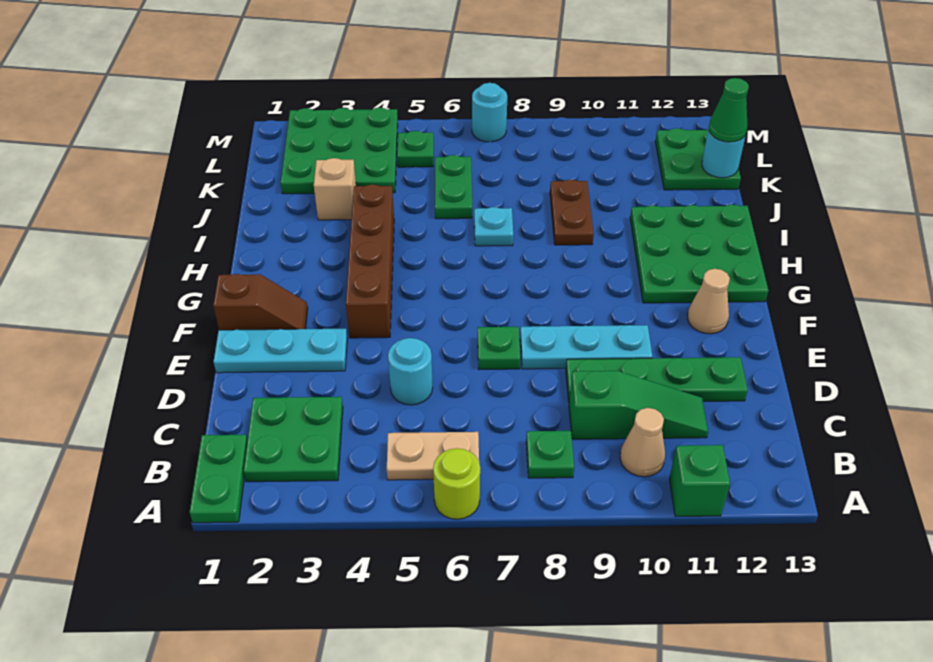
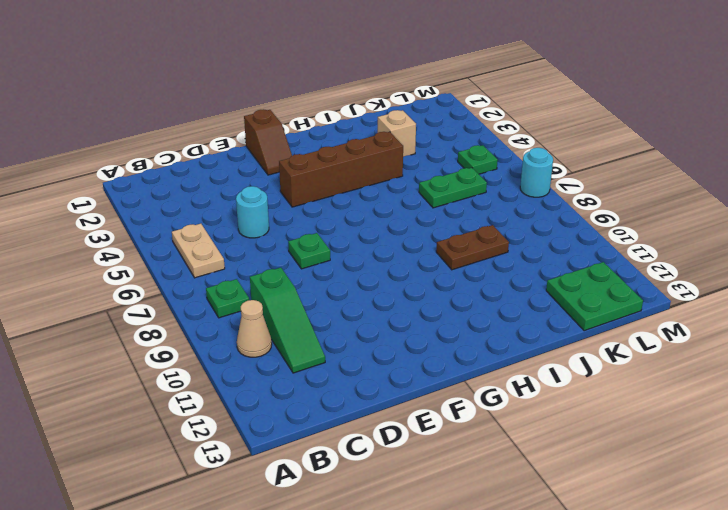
none -> green 1x2 plate [190,435,248,523]
none -> lime 1x1 round brick [433,448,480,519]
none -> green 1x1 brick [669,445,730,517]

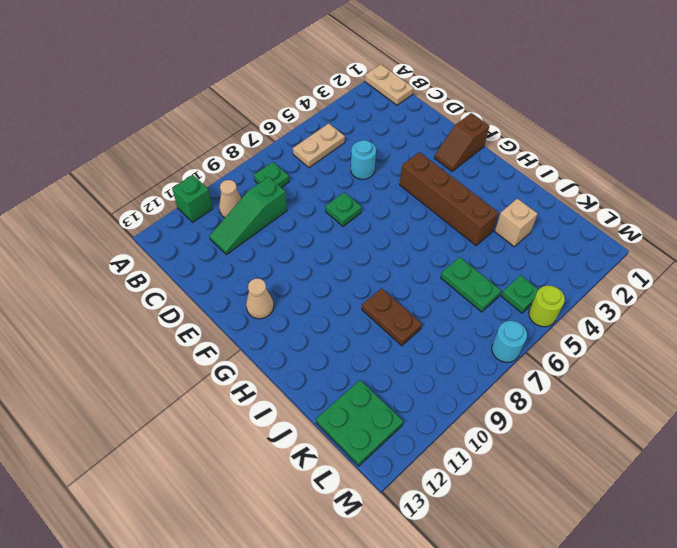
tan 1x2 plate [365,64,414,105] -> green 1x2 plate [190,435,248,523]
lime 1x1 round brick [529,286,565,327] -> lime 1x1 round brick moved to [433,448,480,519]
none -> green 2x2 plate [244,397,343,482]
none -> green 1x4 plate [566,357,748,401]
none -> cyan 1x3 plate [214,329,347,373]

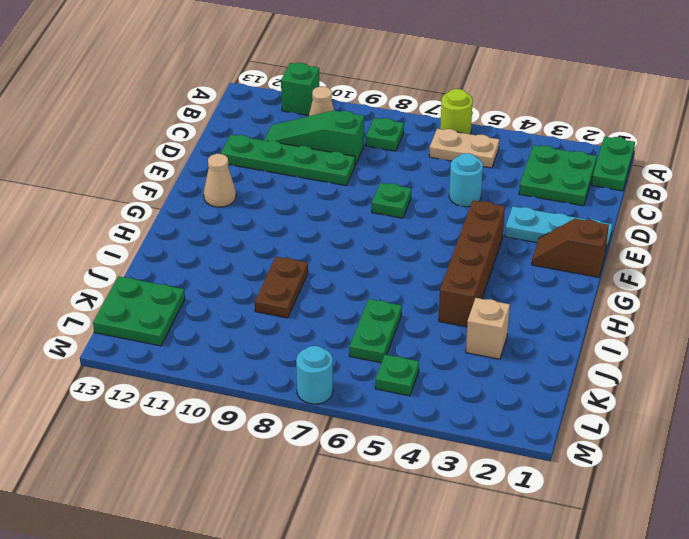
none -> cyan 1x3 plate [520,325,653,369]
none -> green 3x3 plate [630,205,768,303]
none -> cyan 1x1 plate [474,207,513,246]

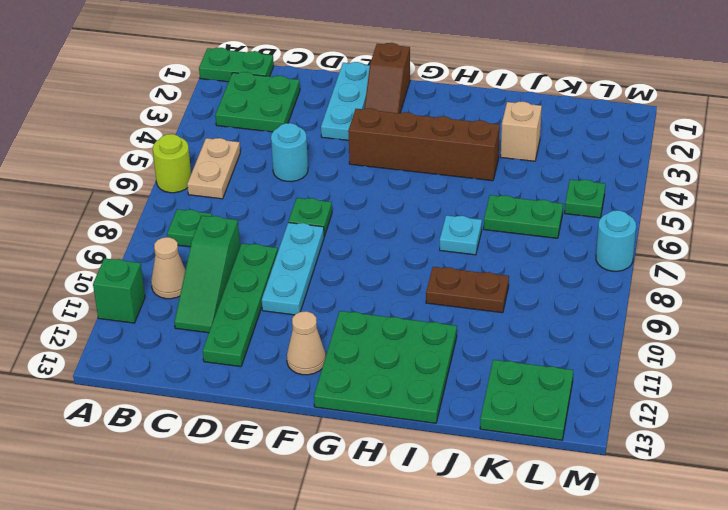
none -> green 3x3 plate [281,108,398,194]
none -> cyan 1x1 round brick [702,128,746,178]
none -> green 1x1 cone [709,78,749,142]

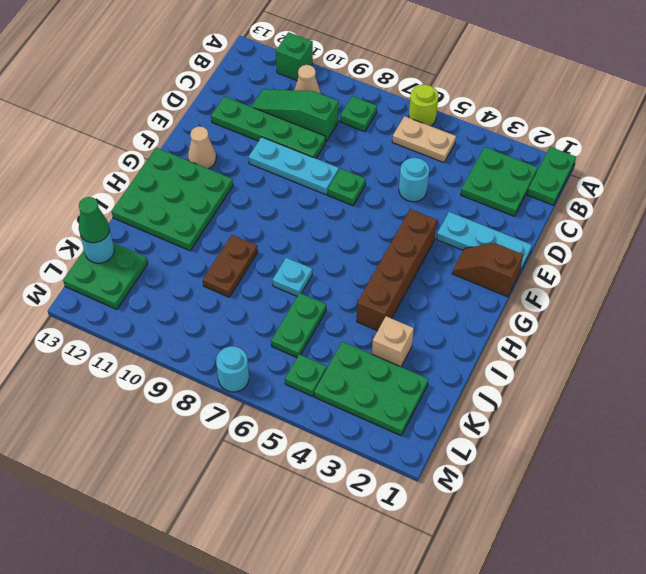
green 2x3 plate [314,342,428,436] -> green 3x3 plate [281,108,398,194]

